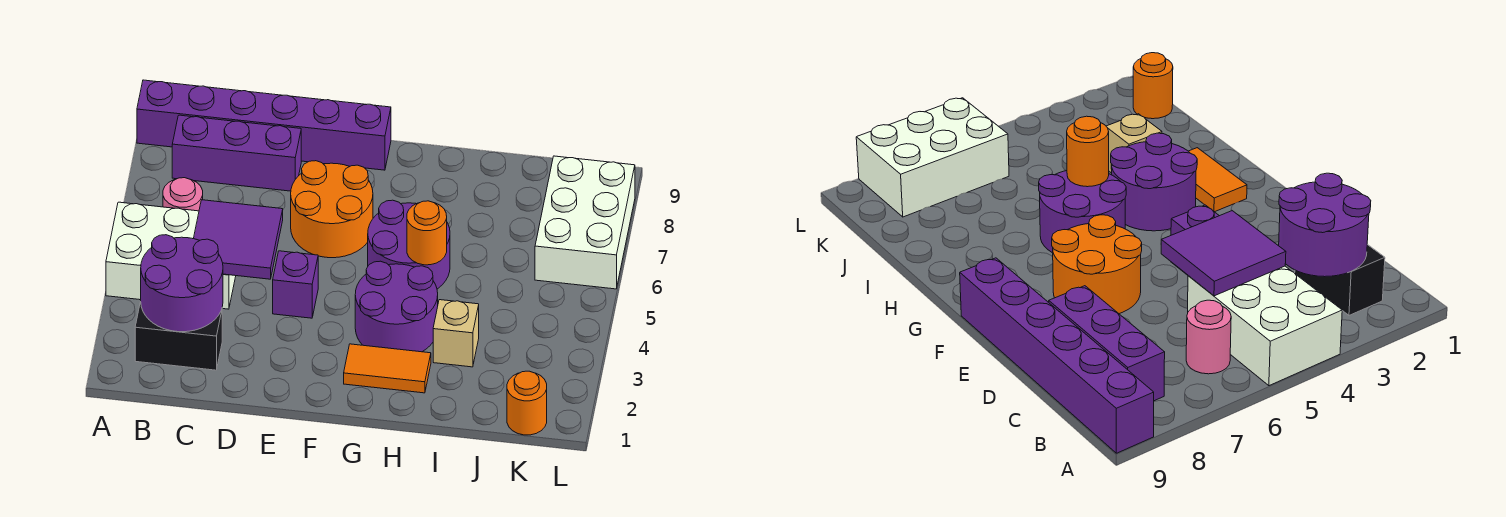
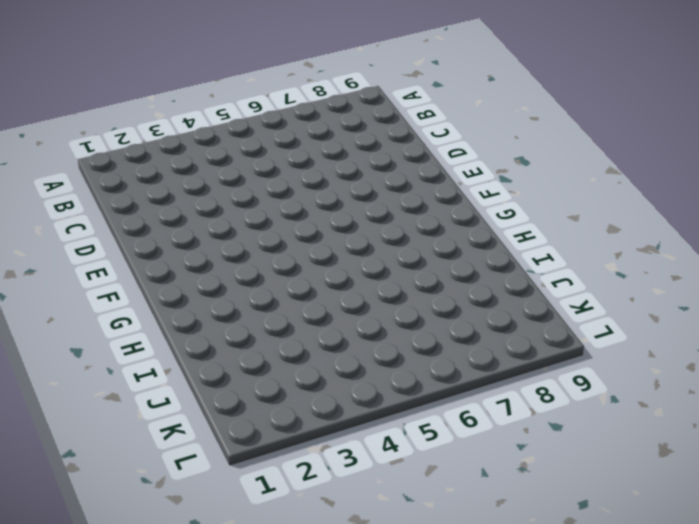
none -> white 2x3 brick [106,202,236,309]
none -> purple 1x6 brick [137,80,391,170]
none -> black 1x2 brick [135,302,222,370]

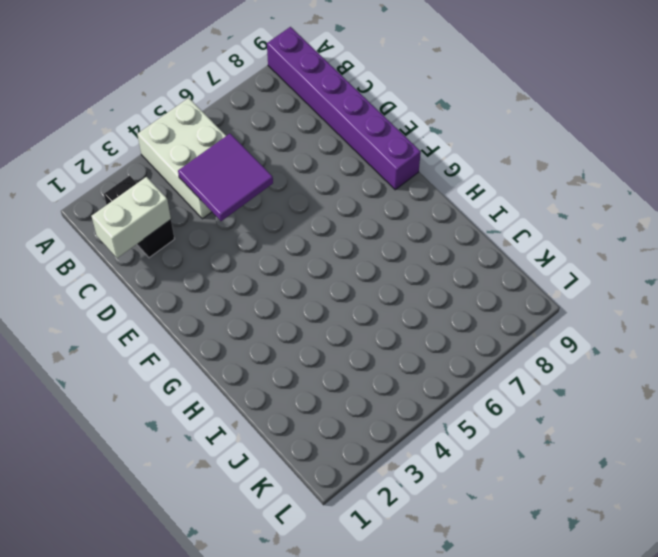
white 1x2 brick [91,177,171,258] -> purple 2x2 round brick [141,235,223,332]
none -> pink 1x1 round brick [163,178,203,211]
none -> purple 1x3 brick [172,115,301,191]
none -> purple 1x1 brick [273,251,318,318]

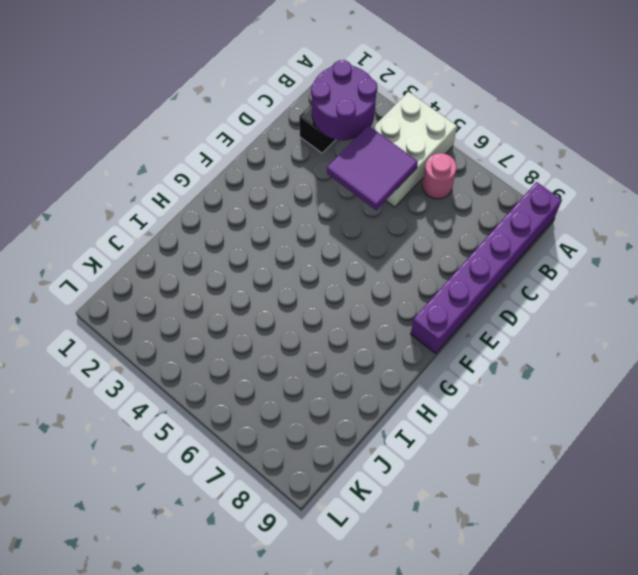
none -> purple 1x3 brick [172,115,301,191]
none -> purple 1x1 brick [273,251,318,318]
none -> orange 2x2 round brick [291,161,373,258]

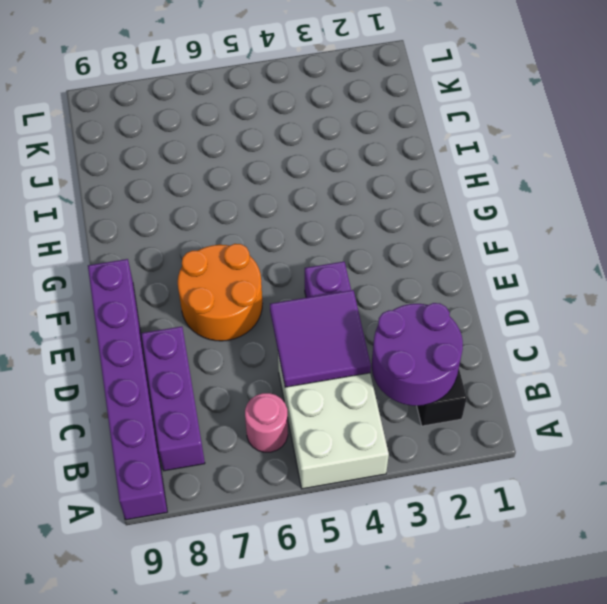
none -> orange 1x2 tile [344,344,431,393]
none -> purple 2x2 round brick [355,261,438,352]
none -> purple 2x2 round brick [368,200,450,289]

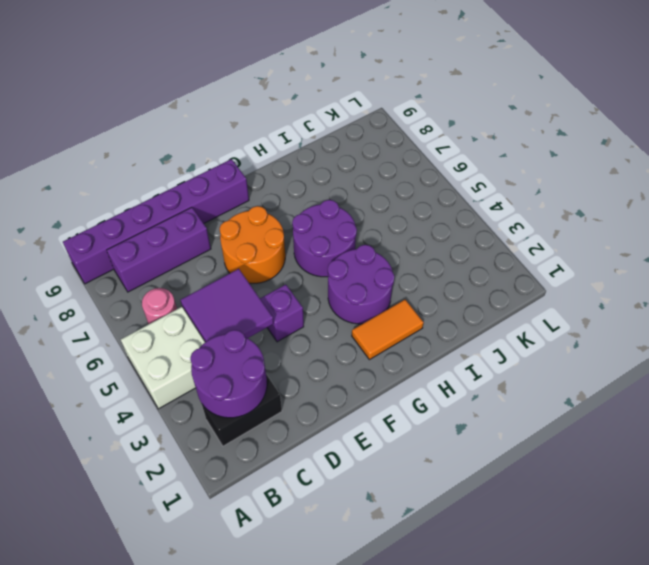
none -> tan 1x1 brick [433,300,479,367]
none -> orange 1x1 round brick [507,371,547,435]
none -> white 2x3 brick [535,156,635,289]

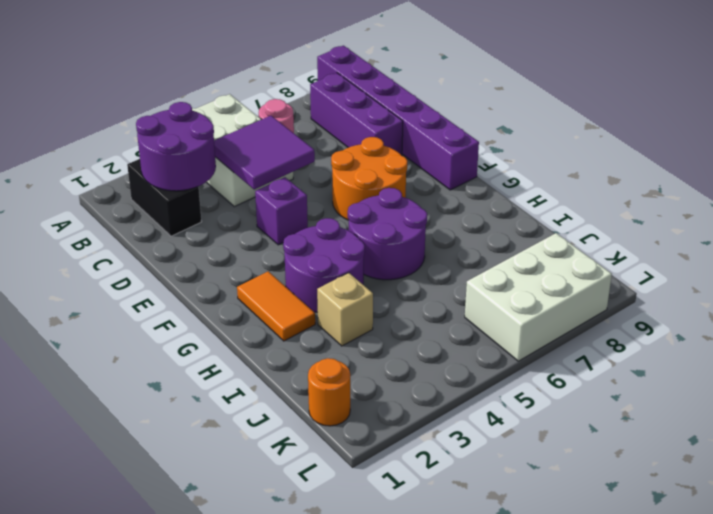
none -> orange 1x1 round brick [407,201,447,265]

